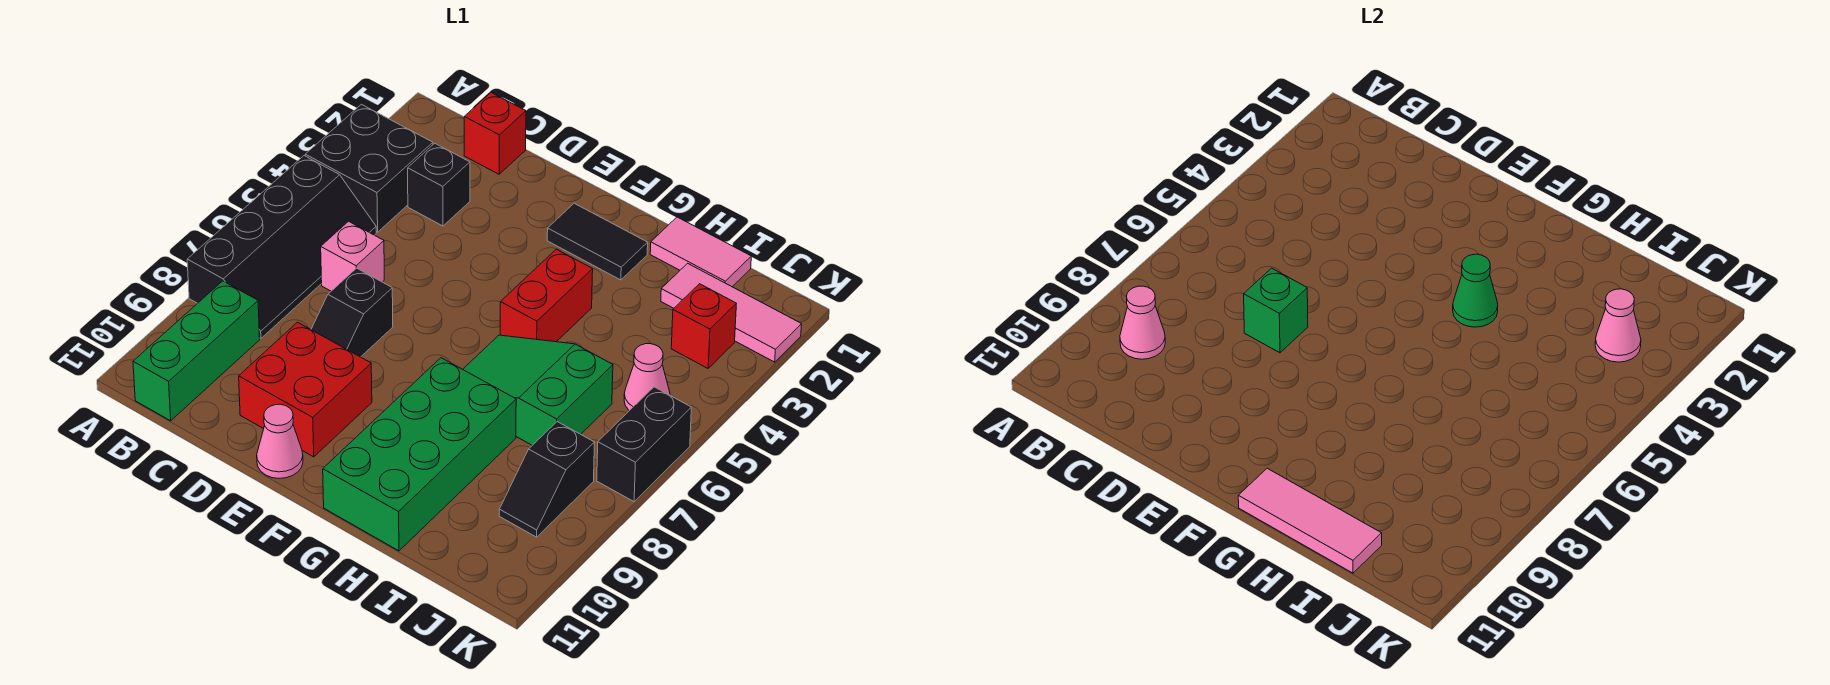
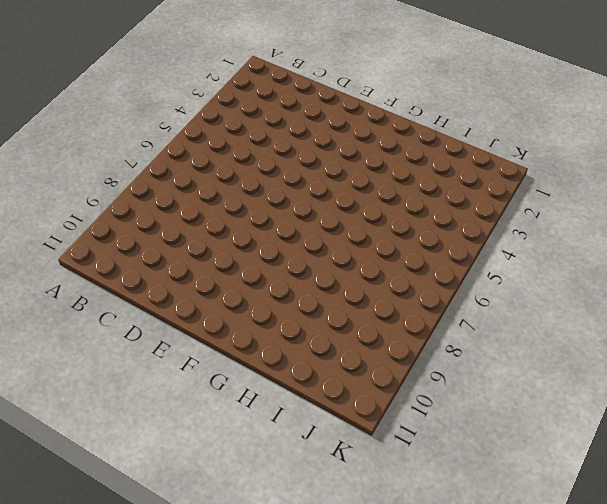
none -> black 2x2 brick [305,104,433,232]
none -> black 2x4 slope [187,156,376,338]
none -> green 1x3 brick [133,281,260,421]

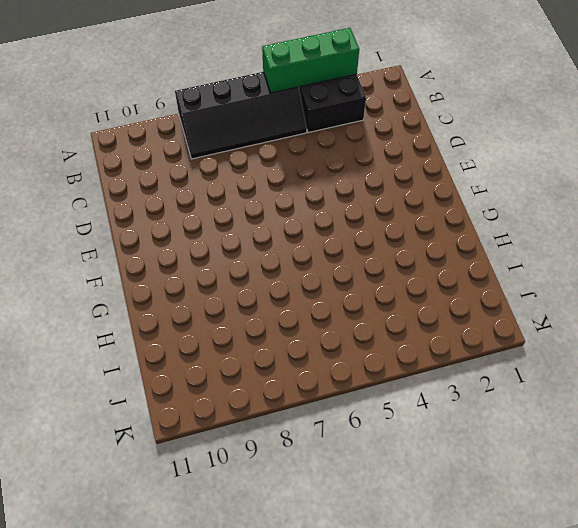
green 1x3 brick [262,28,359,93] -> green 1x3 brick moved to [133,281,260,421]
none -> red 1x1 brick [464,93,526,174]
none -> black 1x1 brick [408,143,470,226]
none -> pink 1x1 brick [321,221,384,291]

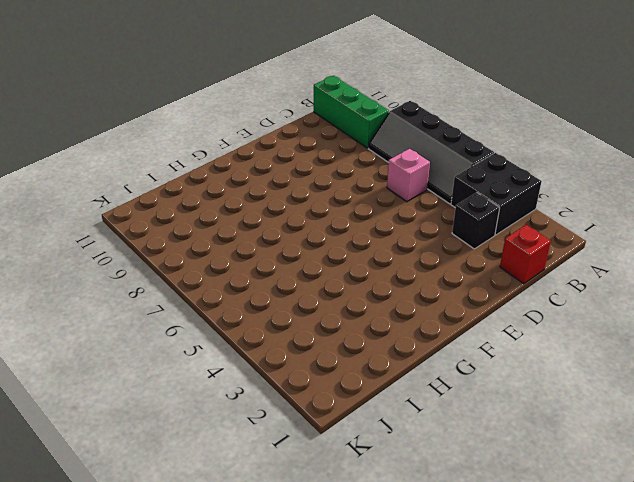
none -> black 1x2 slope [311,268,393,357]
none -> red 2x2 brick [239,322,372,457]
none -> pink 1x1 cone [257,404,303,478]

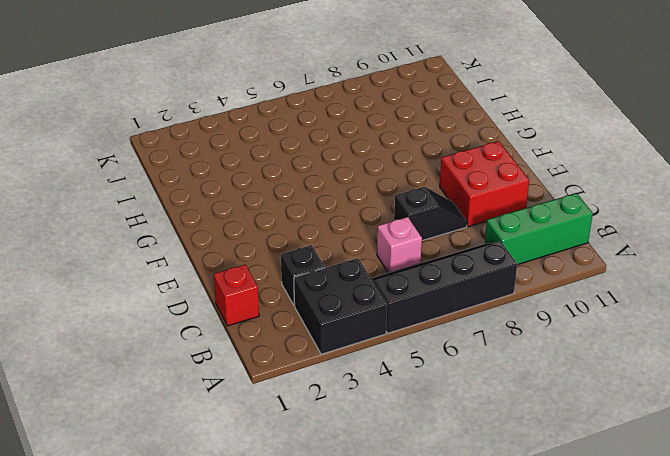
none -> pink 1x1 cone [257,404,303,478]
none -> black 1x2 tile [547,203,648,280]
none -> red 1x2 brick [500,249,593,342]

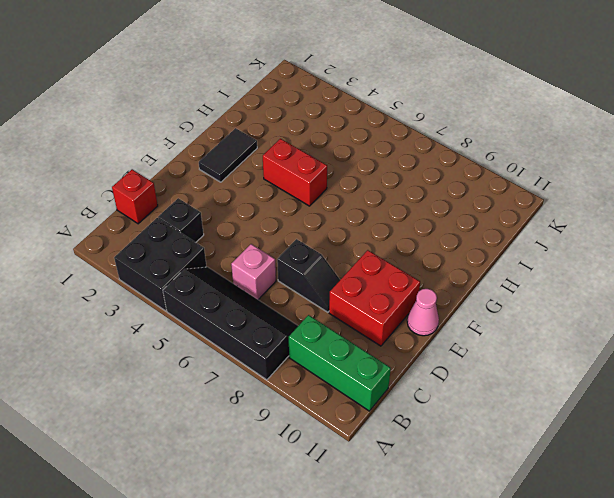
none -> green 2x3 slope [463,335,613,445]
none -> green 2x4 brick [323,358,516,551]
none -> pink 1x2 tile [650,217,751,287]

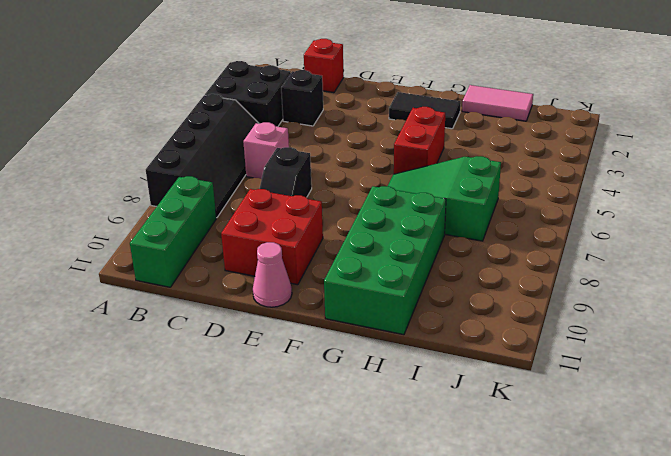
none -> pink 1x3 tile [661,263,802,362]
none -> red 1x1 brick [671,284,736,368]
none -> pink 1x1 cone [624,344,670,411]

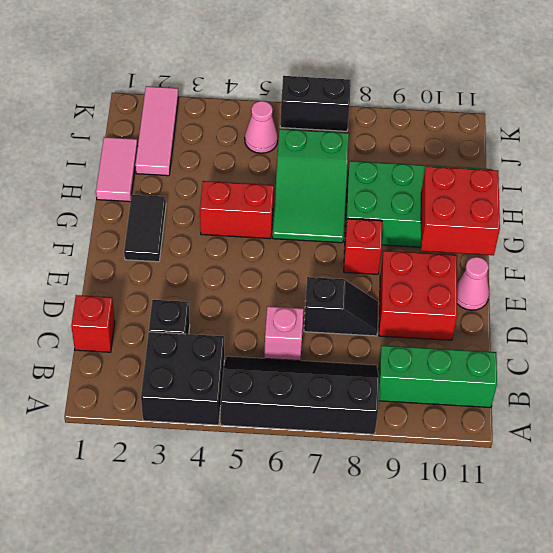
red 1x1 brick [344,219,382,274] -> red 1x1 brick moved to [671,284,736,368]
red 2x2 brick [421,166,500,255] -> pink 1x3 tile [1238,468,1382,573]
none -> black 1x2 slope [499,422,595,537]
none -> pink 1x1 cone [1120,286,1165,359]
none -> green 1x1 brick [1244,268,1308,353]

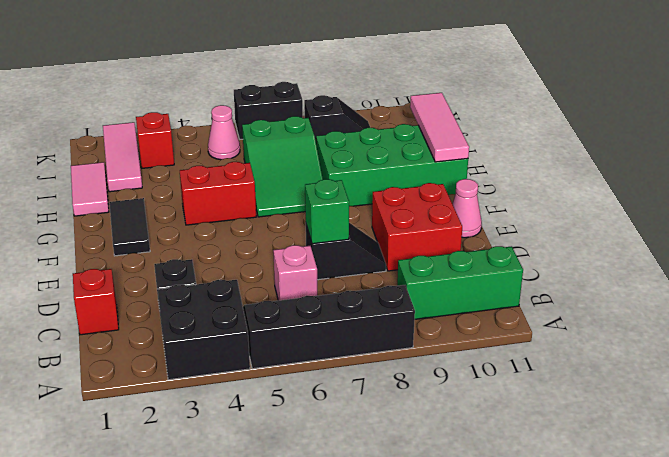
none -> pink 1x1 cone [1120,286,1165,359]
none -> green 1x1 cone [1453,254,1498,327]
none -> pink 1x1 cone [1595,289,1641,362]

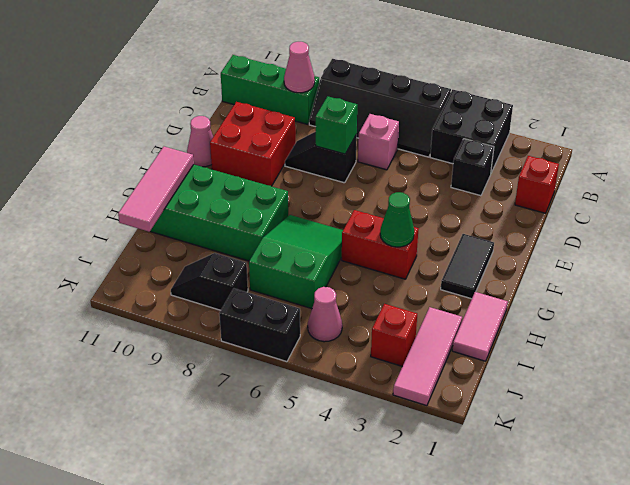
none -> pink 1x1 cone [1595,289,1641,362]

